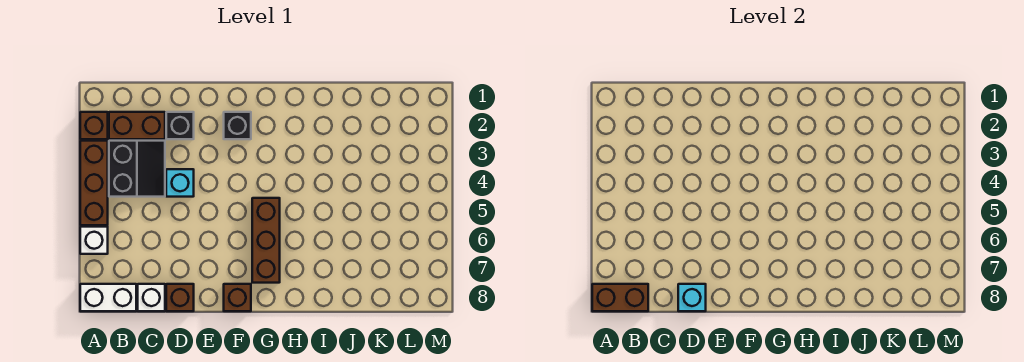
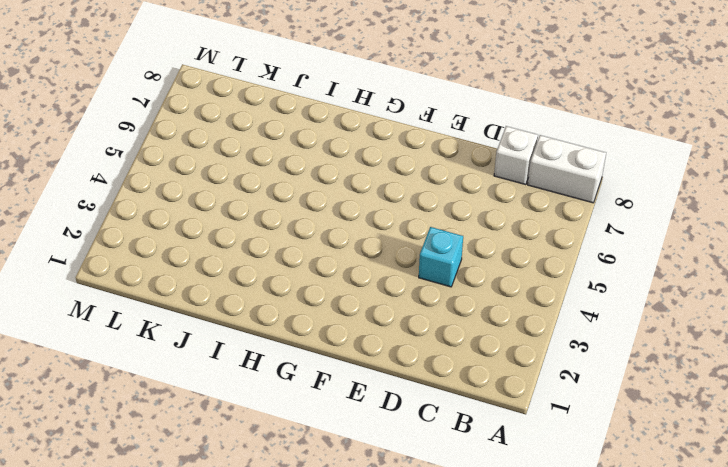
none -> brown 1x1 brick [80,112,108,139]
none -> brown 1x3 brick [80,141,108,225]
none -> white 1x1 brick [80,227,108,254]

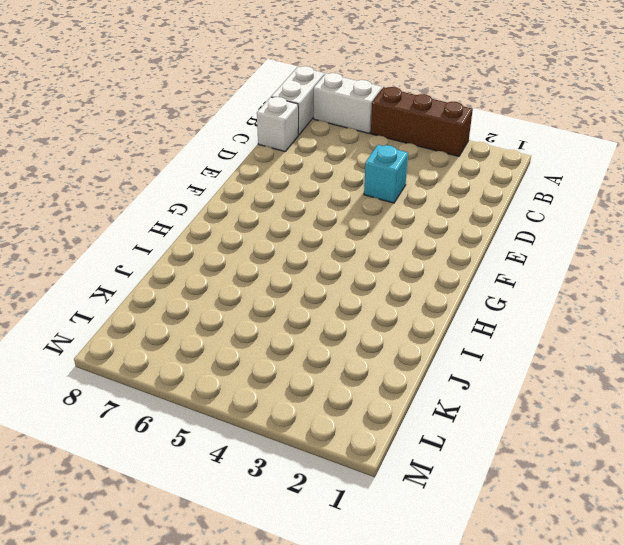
white 1x2 brick [314,73,382,133] -> white 1x1 brick [80,227,108,254]
none -> brown 1x1 brick [80,112,108,139]
none -> brown 1x2 brick [109,112,165,139]
none -> black 2x2 slope [109,141,165,197]

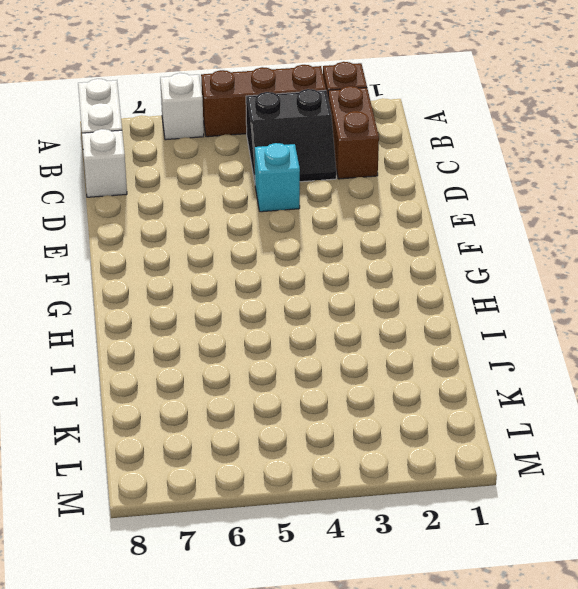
none -> black 1x1 brick [166,112,194,139]
none -> brown 1x1 brick [166,284,194,311]
none -> black 1x1 brick [224,112,251,139]

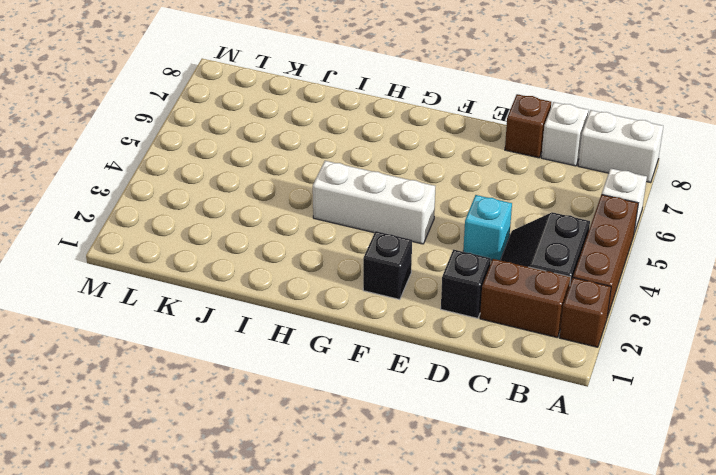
white 1x3 brick [313,161,435,244] -> none
none -> brown 1x1 brick [224,284,251,311]
none -> brown 1x3 brick [252,198,280,283]
none -> brown 1x2 brick [592,284,648,311]

